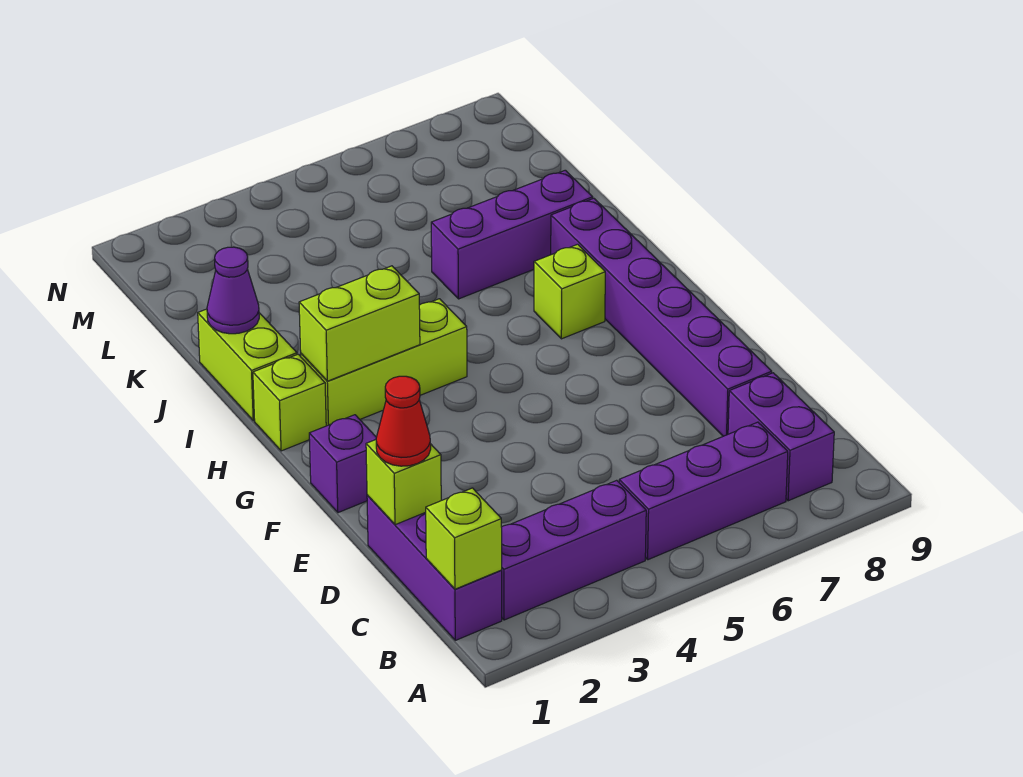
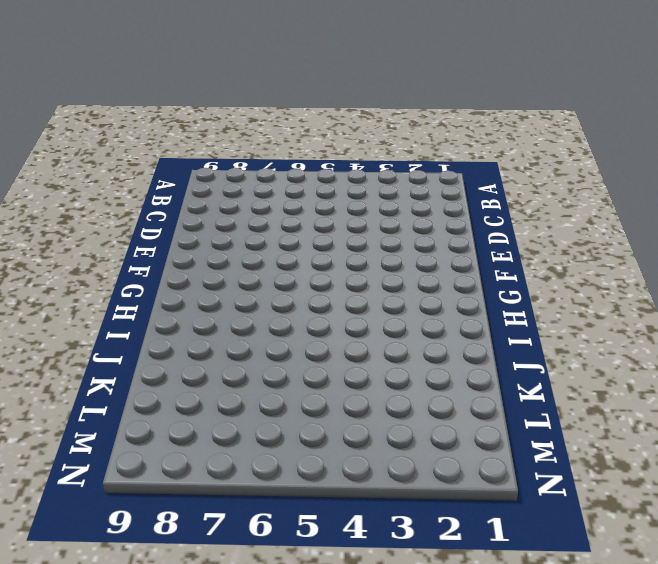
none -> purple 1x3 brick [367,495,502,640]
none -> purple 1x3 brick [501,480,646,620]
none -> purple 1x3 brick [619,422,788,560]

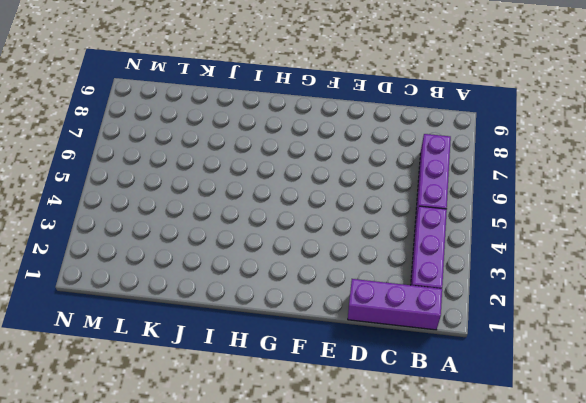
none -> purple 1x2 brick [728,373,834,501]
none -> purple 1x6 brick [551,198,772,436]
none -> purple 1x1 brick [309,415,376,513]

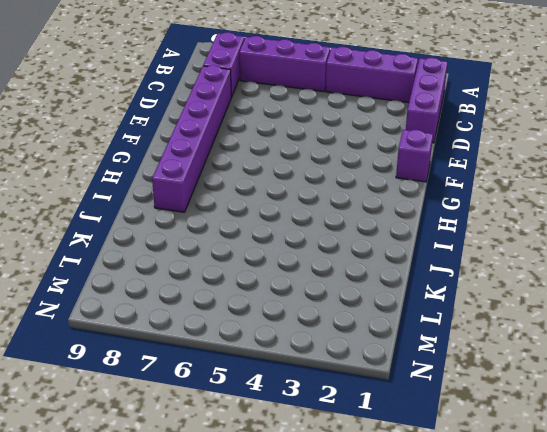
none -> lime 1x1 brick [253,354,326,451]
none -> lime 1x3 brick [301,299,467,426]
none -> lime 1x1 brick [534,244,605,339]

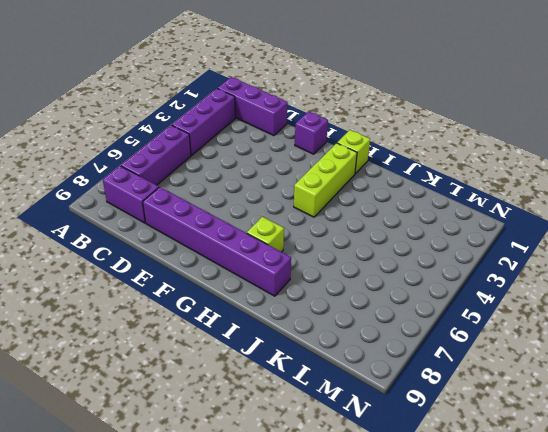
none -> lime 1x2 brick [198,309,297,421]
none -> purple 1x3 brick [431,170,593,299]
none -> lime 1x1 brick [426,488,502,589]

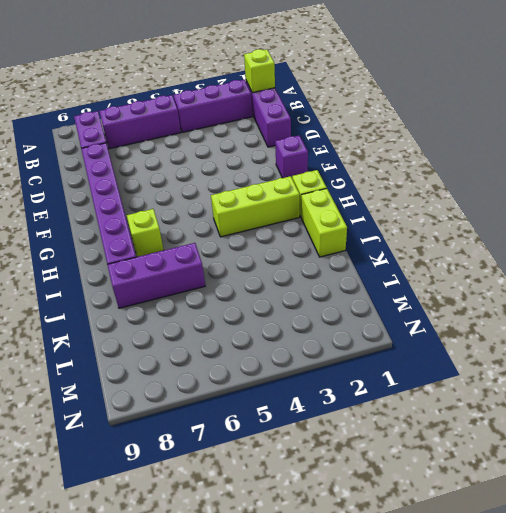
none -> lime 1x1 brick [366,440,441,525]
none -> lime 1x2 brick [299,266,420,381]
none -> purple 1x1 cone [207,247,259,334]

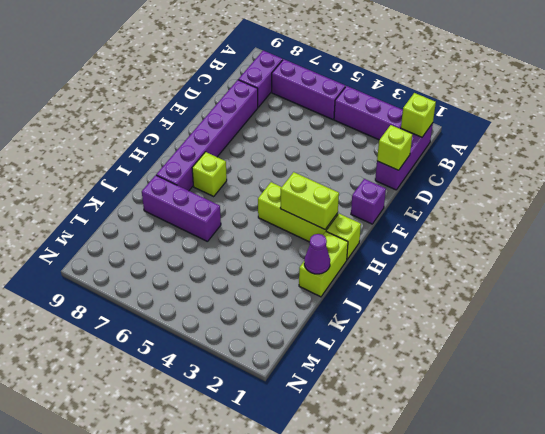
none -> red 1x1 cone [376,376,431,466]

